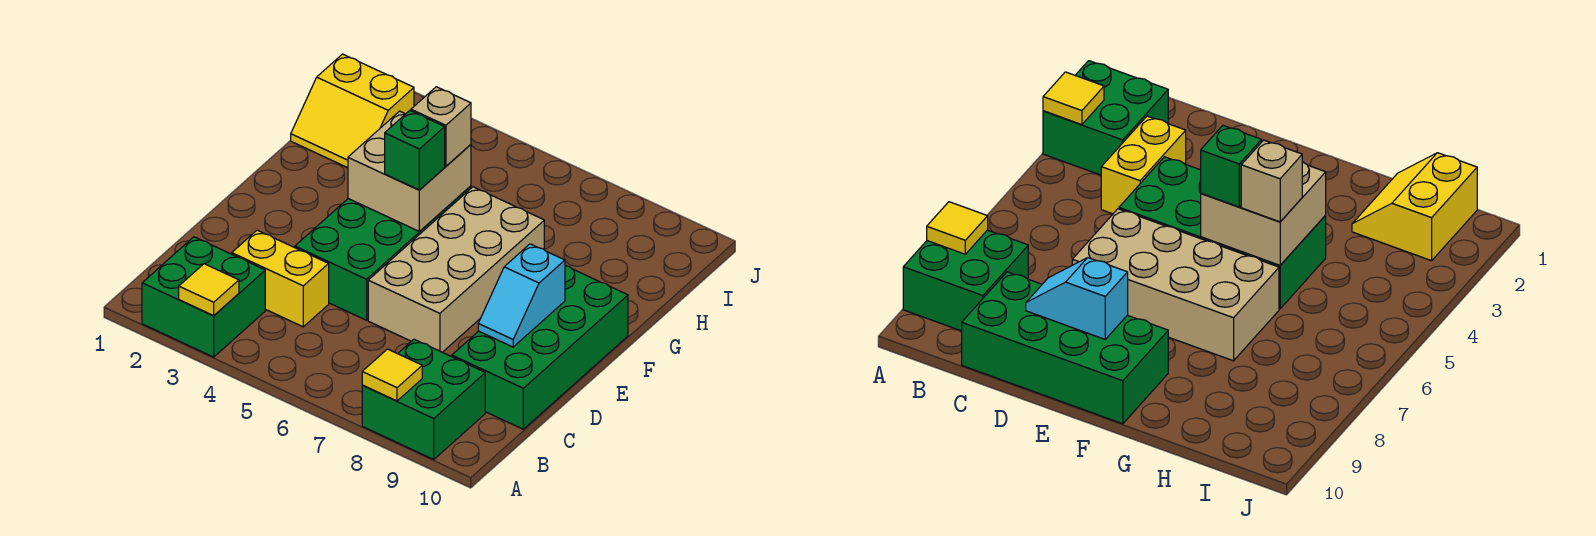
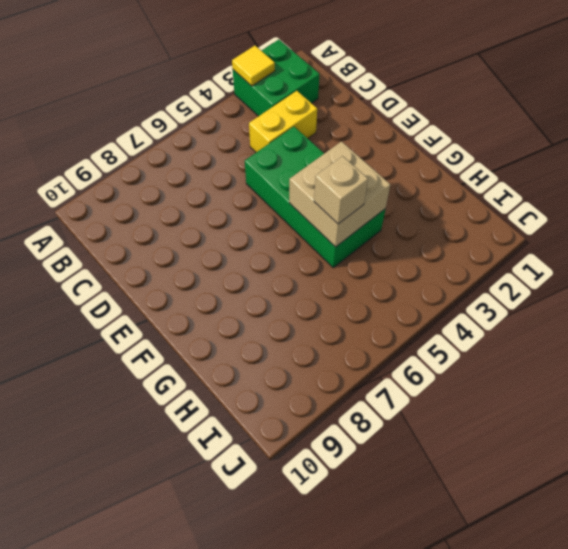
none -> green 2x2 brick [362,339,485,459]
none -> green 2x4 brick [452,266,628,429]
none -> tan 2x4 brick [368,187,544,352]

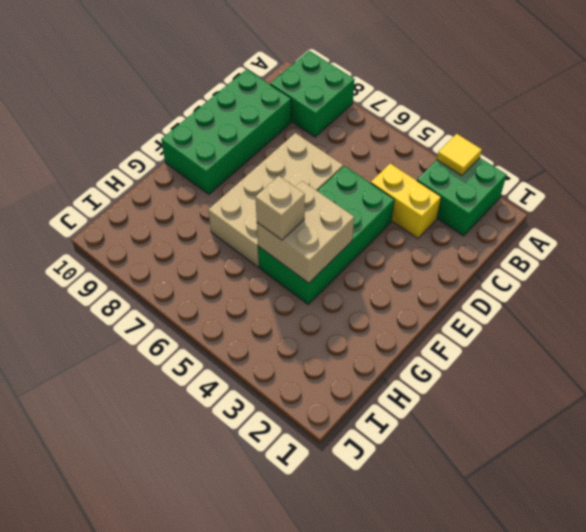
none -> yellow 2x2 slope [291,54,414,168]
none -> yellow 1x1 tile [362,349,422,401]
none -> cyan 1x2 slope [478,244,565,347]

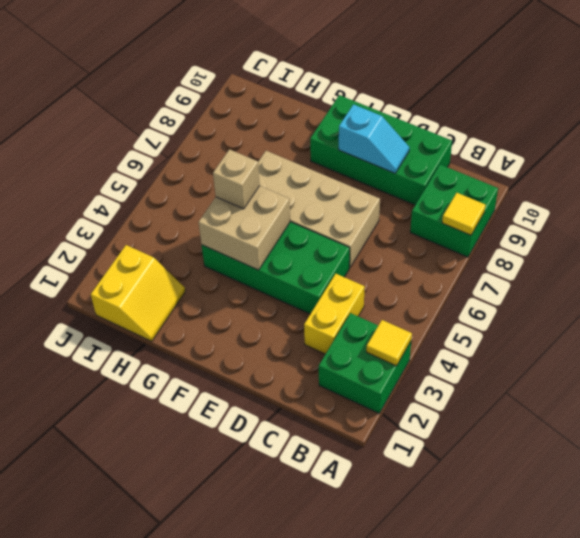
none -> green 1x1 brick [385,111,445,190]

